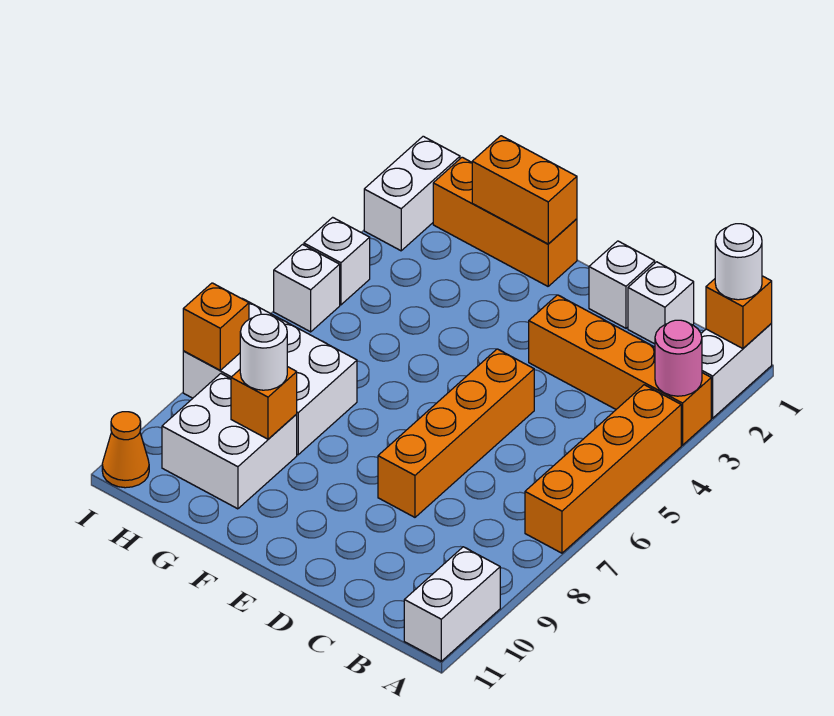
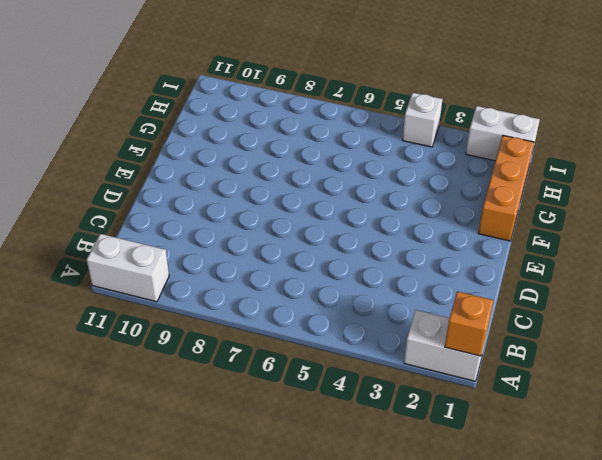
none -> orange 1x4 brick [529,295,711,445]
none -> orange 1x4 brick [525,385,681,553]
none -> white 1x1 brick [628,262,694,344]

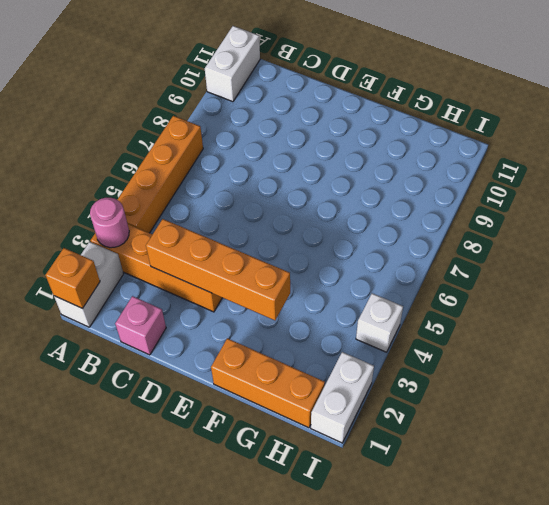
pink 1x1 brick [115,296,166,355] -> white 1x1 brick [628,262,694,344]
orange 1x4 brick [146,219,290,320] -> orange 1x4 brick turned to [378,349,534,517]
none -> white 1x1 brick [589,241,655,328]
none -> white 2x3 brick [183,299,357,455]
none -> white 2x2 brick [162,374,297,509]

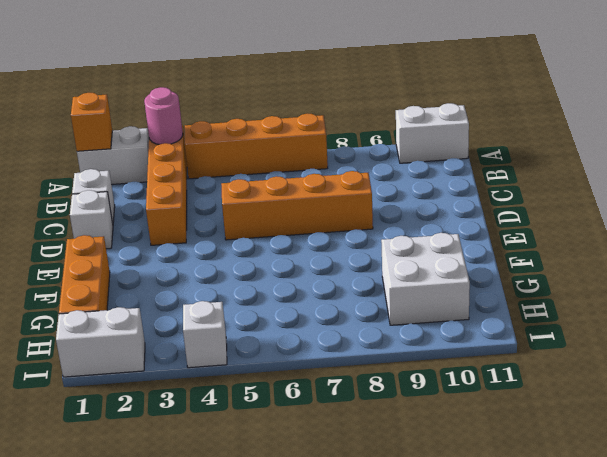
none -> white 2x3 brick [183,299,357,455]
none -> white 1x1 brick [274,245,340,332]
none -> orange 1x1 cone [102,412,149,488]

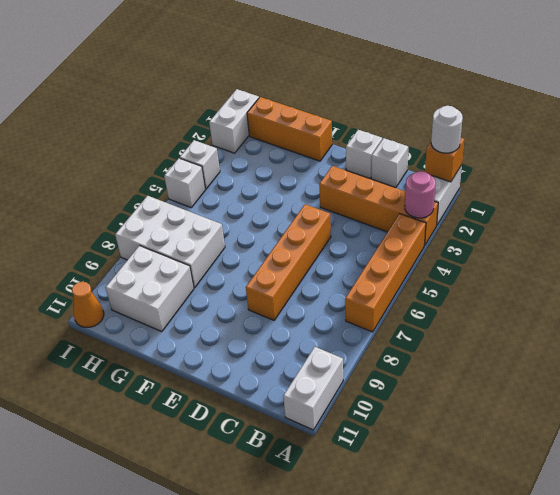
none -> orange 1x2 brick [472,136,577,244]
none -> orange 1x1 brick [231,367,297,439]
none -> orange 1x1 brick [183,283,249,370]

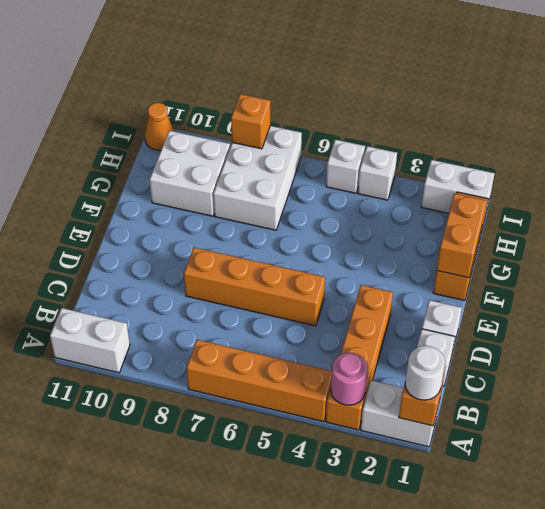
none -> orange 1x1 brick [231,367,297,439]
none -> white 1x1 round brick [240,314,287,390]

